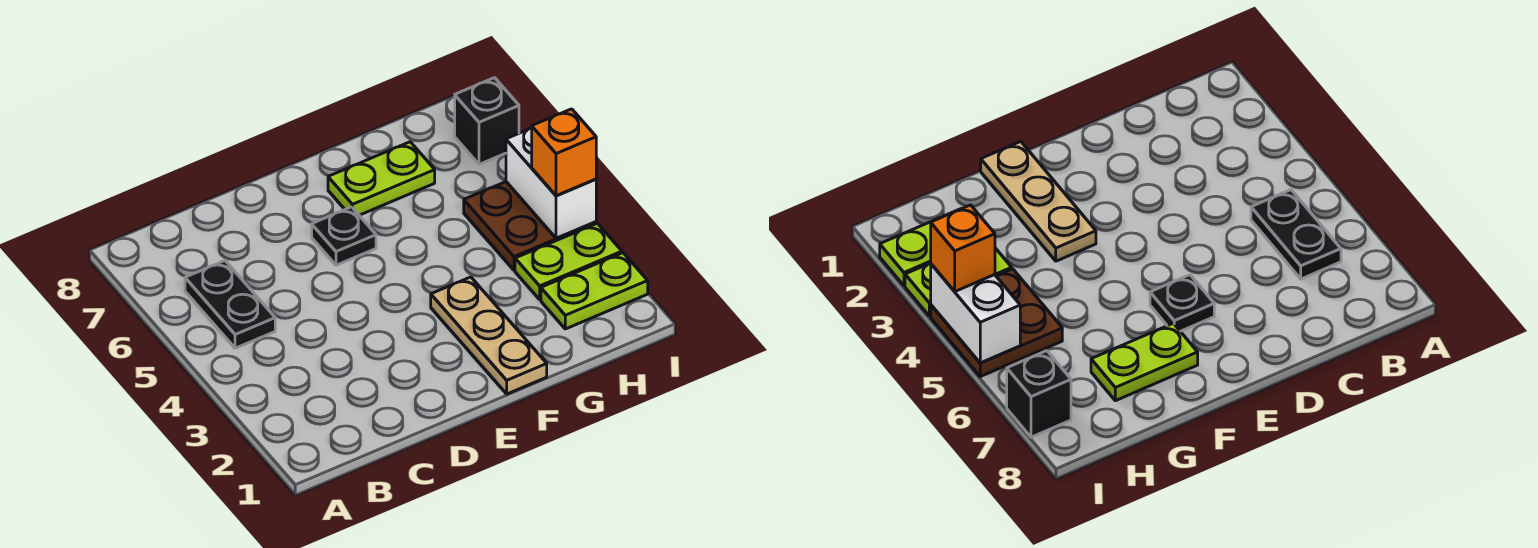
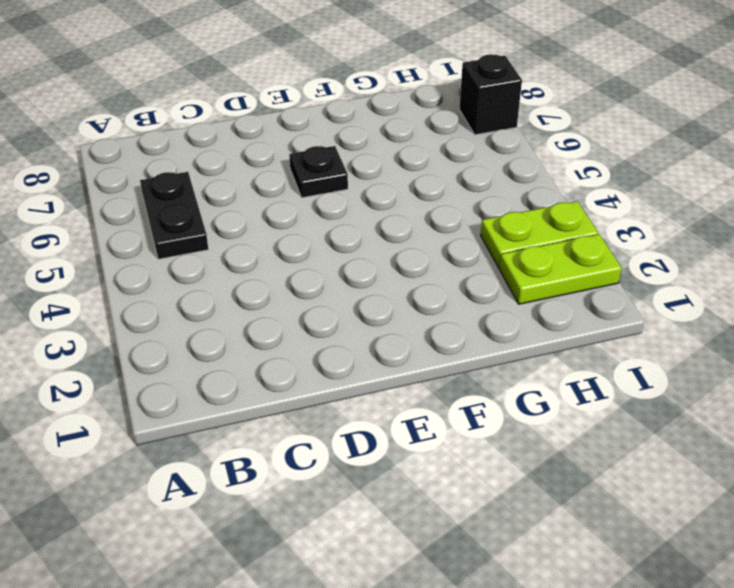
none -> tan 1x3 plate [431,277,547,394]
none -> lime 1x2 plate [328,142,435,215]

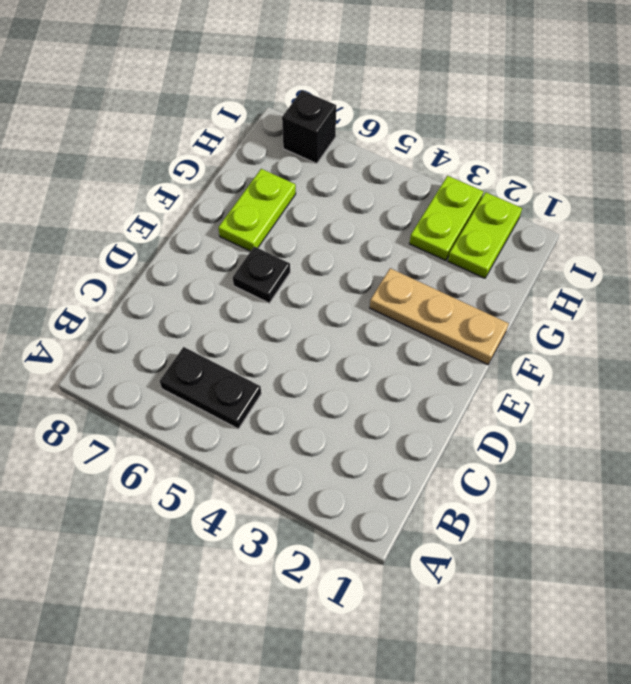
none -> brown 2x2 plate [464,182,596,270]
none -> white 1x2 brick [506,128,596,238]

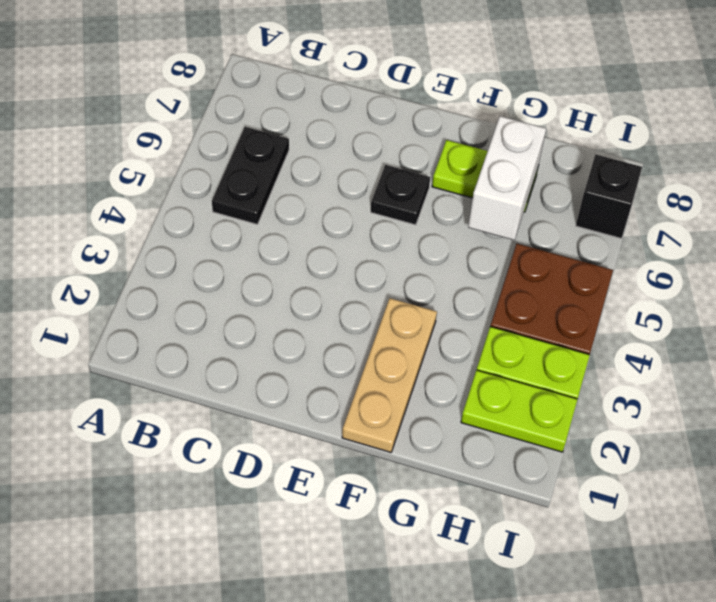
white 1x2 brick [468,116,546,240] -> white 1x2 brick moved to [506,128,596,238]
none -> orange 1x1 brick [532,109,596,196]

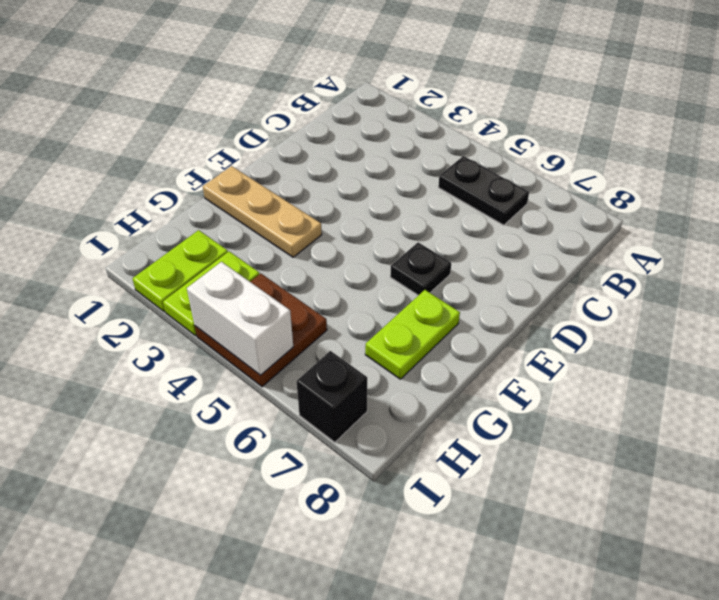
none -> orange 1x1 brick [532,109,596,196]

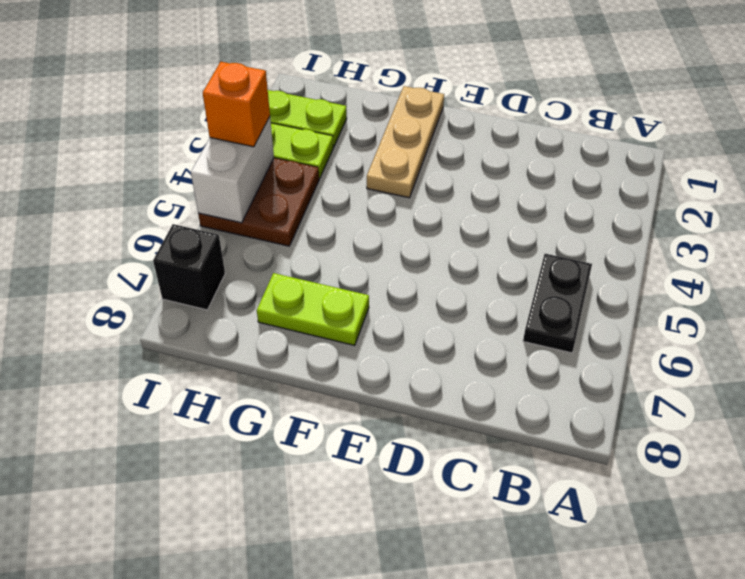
none -> black 1x1 plate [312,207,376,265]

